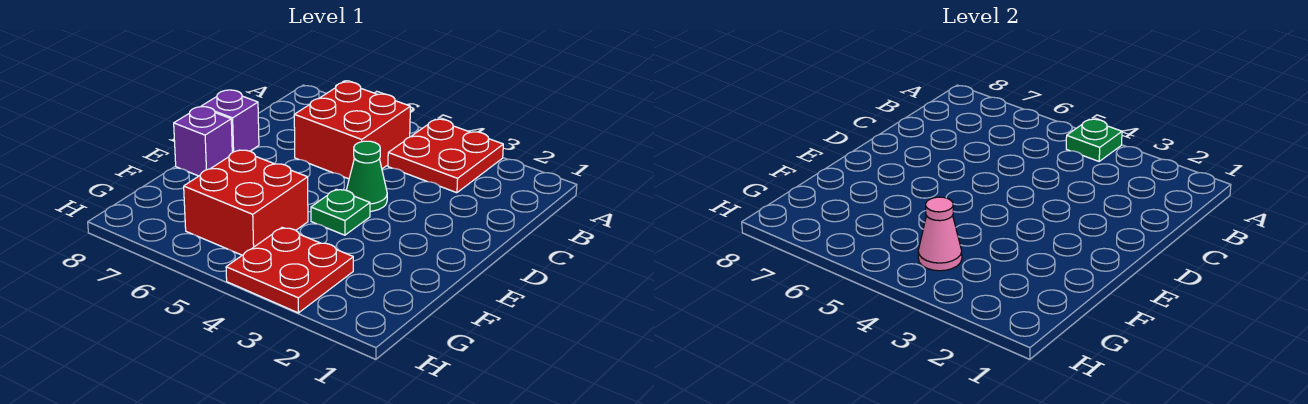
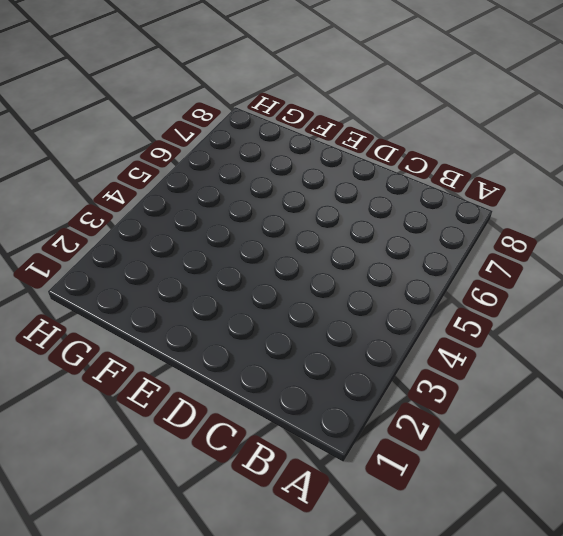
none -> red 2x2 plate [388,119,503,193]
none -> red 2x2 brick [294,82,410,179]

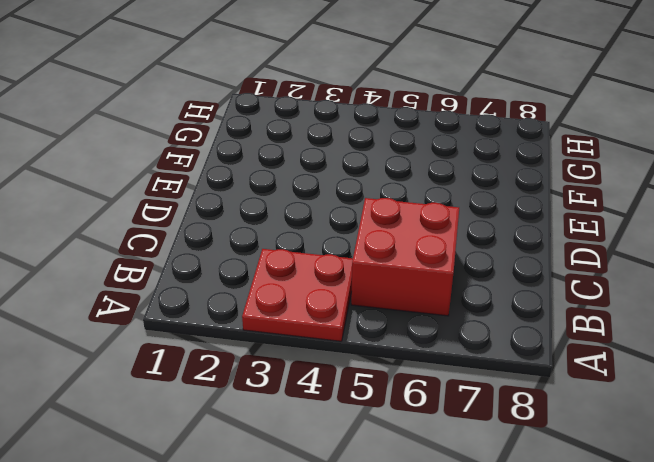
none -> green 1x1 cone [346,141,387,211]
none -> purple 1x1 brick [201,90,259,153]

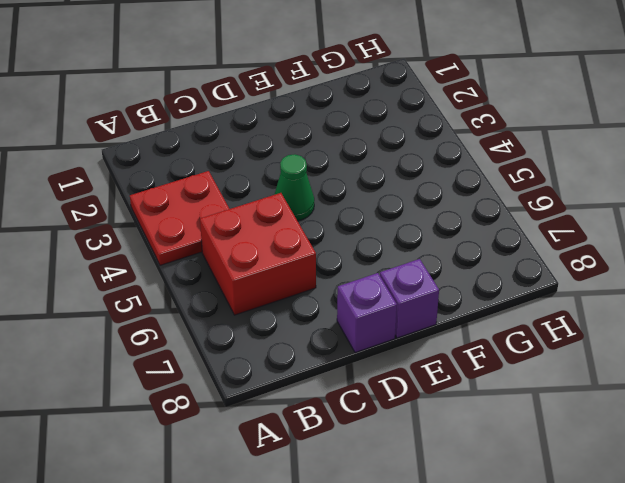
none -> green 1x1 plate [311,189,370,235]
none -> red 2x2 brick [184,150,308,255]

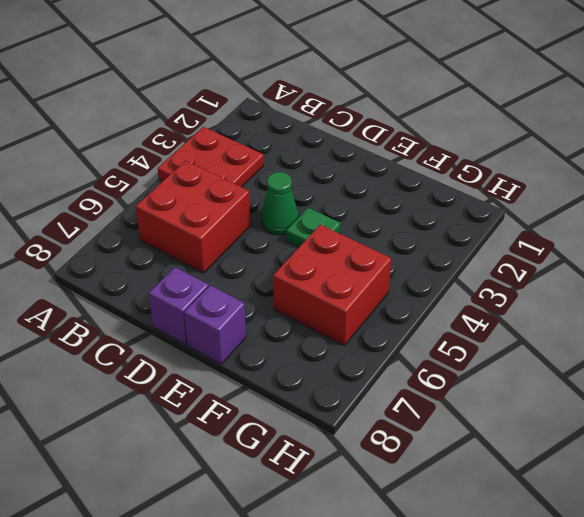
none -> red 2x2 plate [226,227,353,313]
none -> green 1x1 plate [1066,119,1122,161]

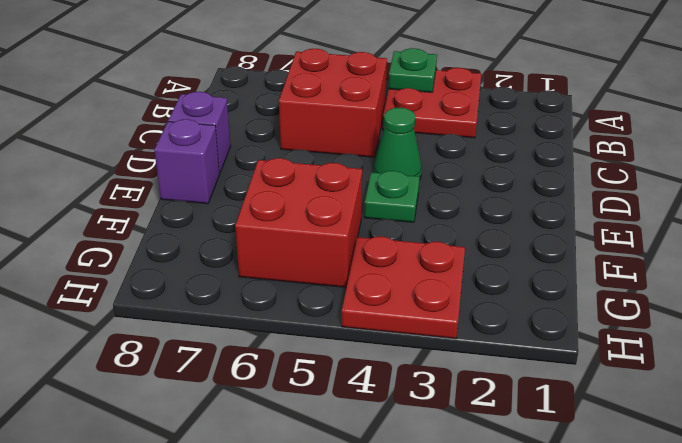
none -> pink 1x1 cone [918,197,962,271]

